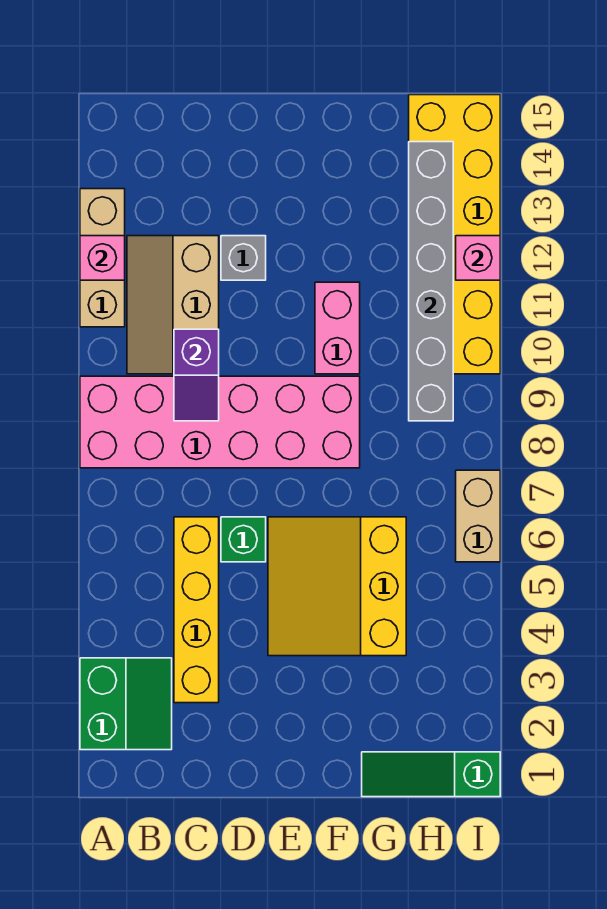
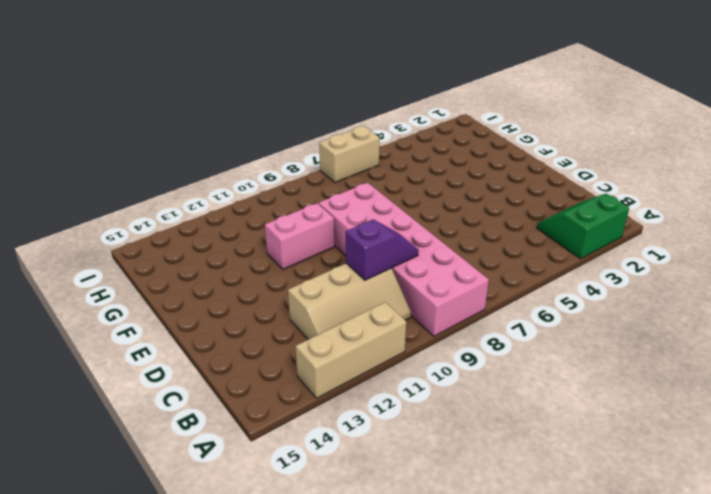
none -> yellow 1x4 brick [174,517,219,703]
none -> green 1x1 brick [221,517,266,562]
none -> grey 1x1 brick [221,236,266,280]

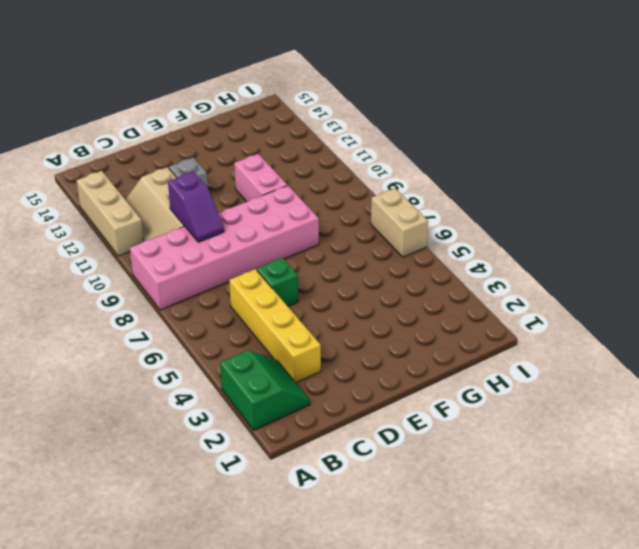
none -> yellow 3x3 slope [268,517,406,656]
none -> green 1x3 slope [362,752,500,797]
none -> yellow 2x6 brick [409,95,500,374]

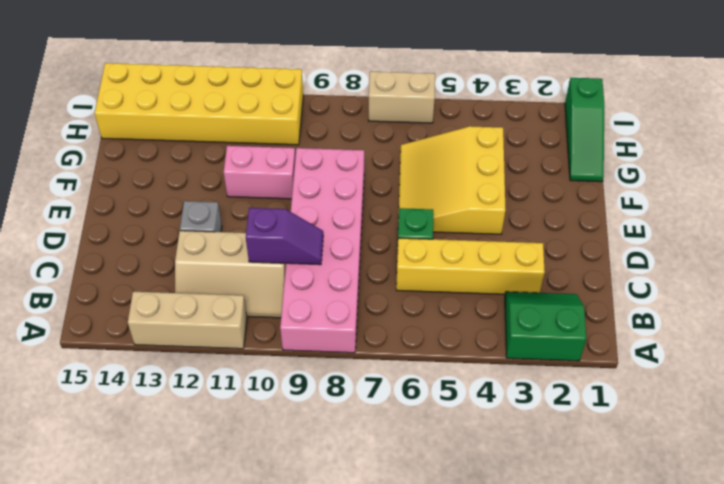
yellow 3x3 slope [398,126,506,234] -> yellow 3x3 slope turned to [268,517,406,656]
none -> pink 1x1 brick [80,236,125,280]
none -> grey 1x6 brick [409,142,453,421]
none -> pink 1x1 brick [456,236,500,280]

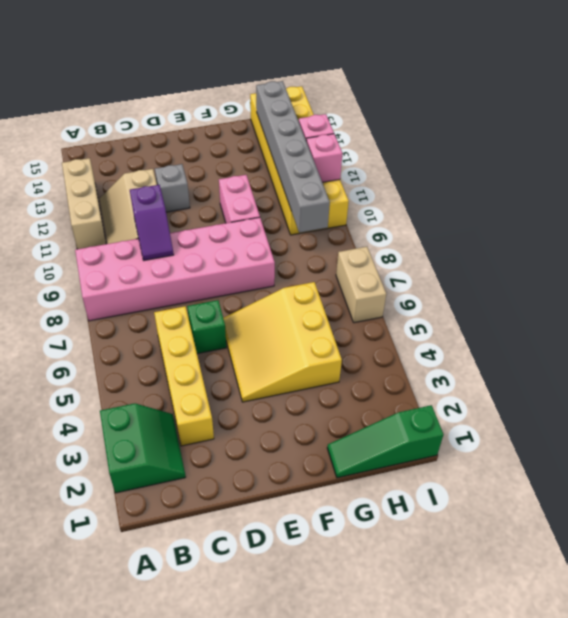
pink 1x1 brick [306,134,342,182] -> pink 1x1 brick moved to [80,236,125,280]

